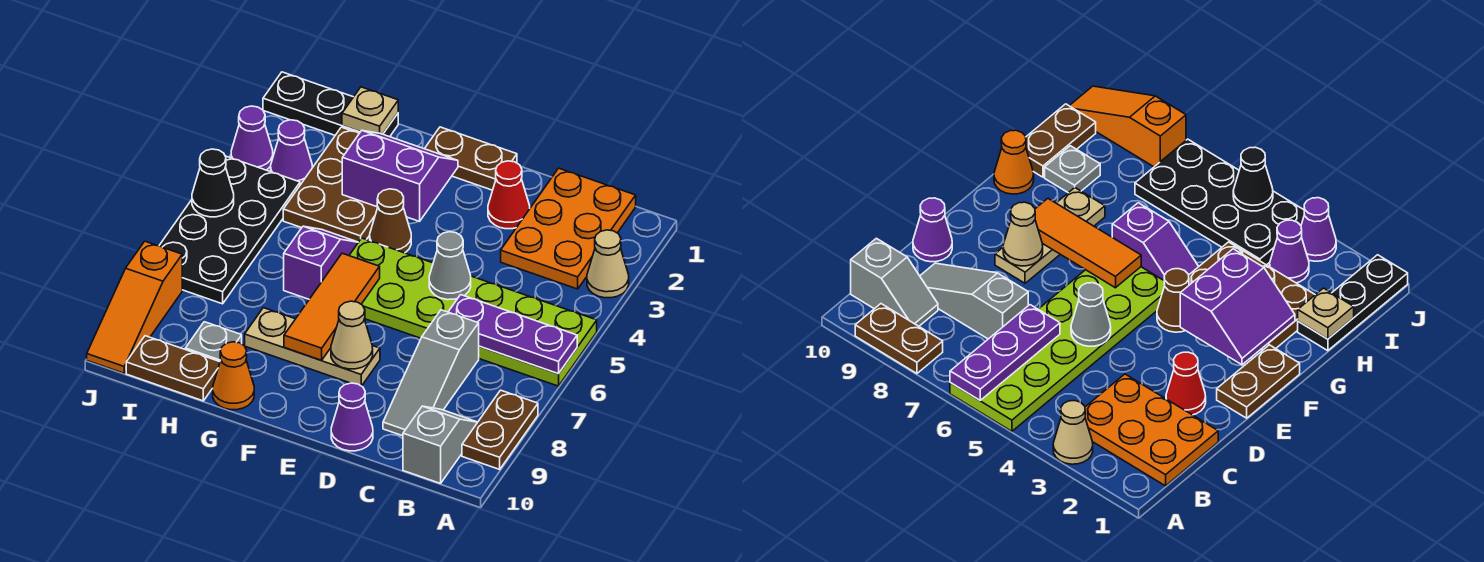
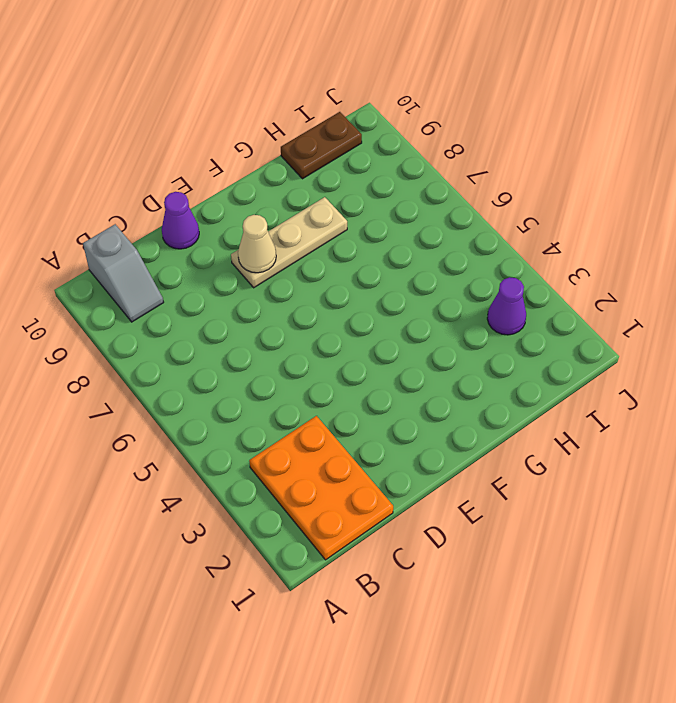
none -> tan 1x1 cone [587,230,629,298]
none -> lime 2x6 plate [349,238,597,386]
none -> brown 1x2 plate [462,390,538,469]

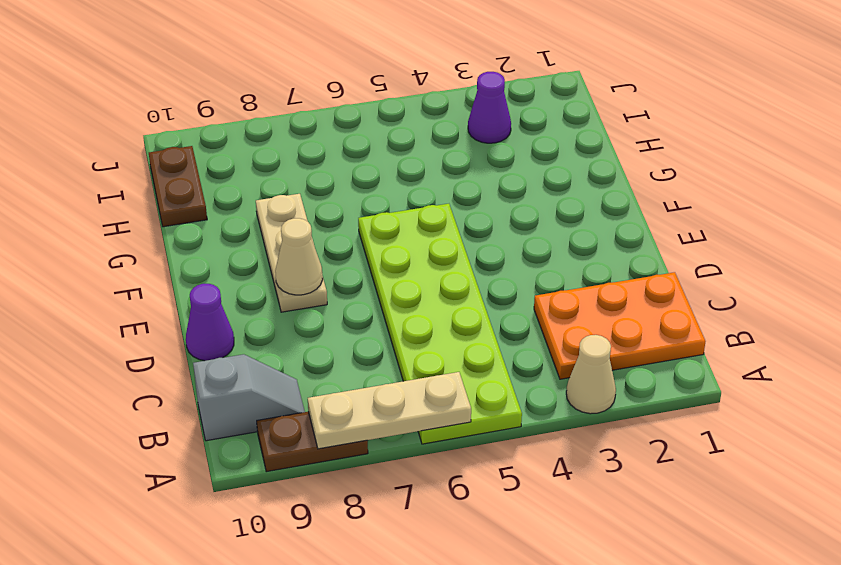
tan 1x3 plate [308,372,471,449] -> purple 1x3 plate [449,295,577,374]
none -> grey 1x3 slope [383,310,479,436]
none -> red 1x1 cone [488,161,530,229]
none -> brown 1x2 plate [425,127,517,190]

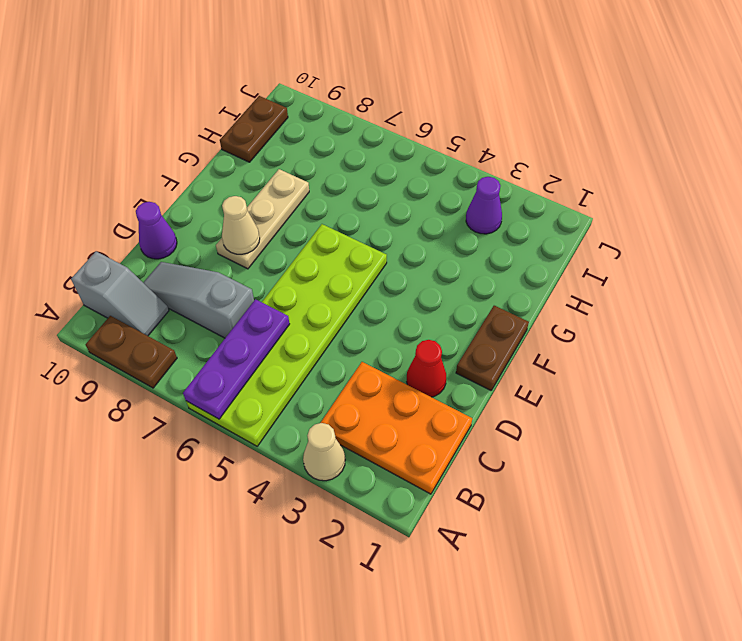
none -> brown 1x1 cone [370,189,411,253]
none -> brown 2x3 plate [283,127,378,242]
none -> purple 1x2 slope [284,226,358,299]

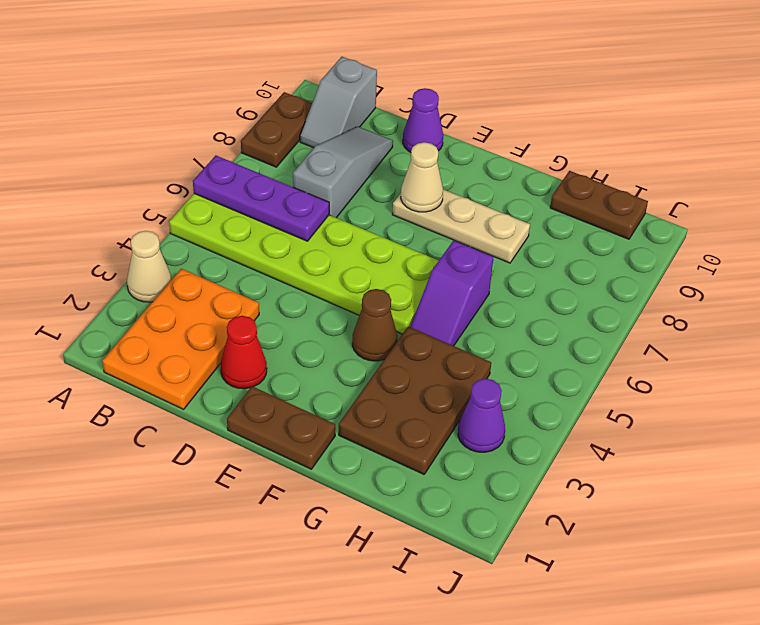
none -> orange 1x1 cone [213,342,254,410]
none -> black 1x3 plate [263,72,398,137]
none -> grey 1x1 plate [185,322,242,362]

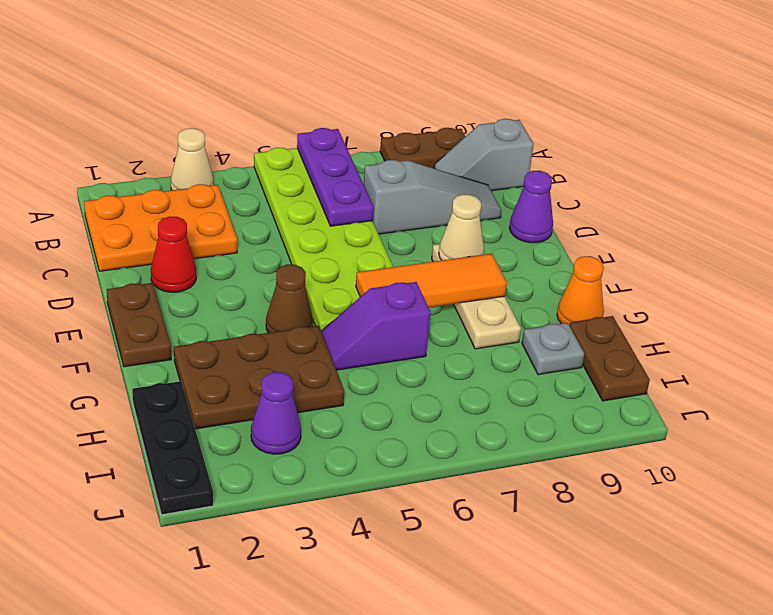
none -> black 2x4 plate [159,156,300,304]
none -> purple 1x1 cone [231,106,273,170]
none -> orange 1x3 slope [87,241,182,373]

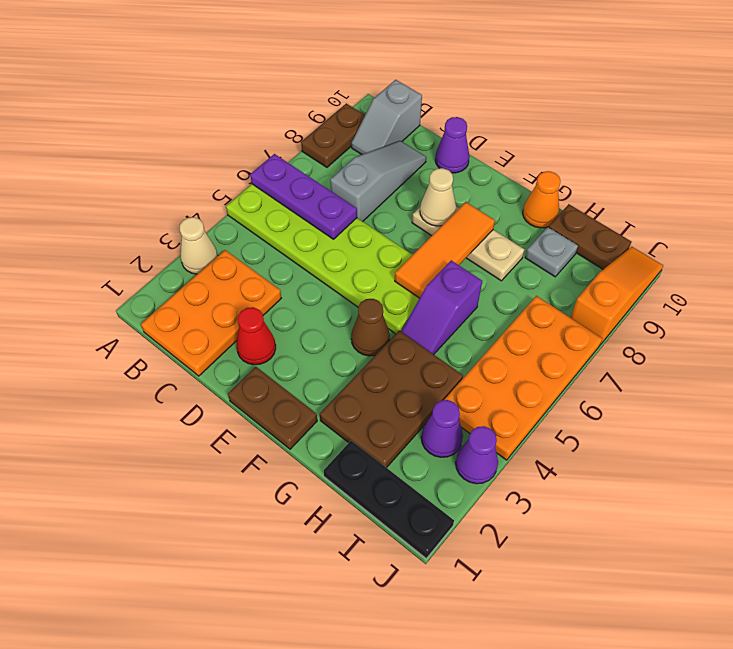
orange 2x4 plate [444,296,602,460] -> black 2x4 plate [159,156,300,304]
none -> grey 1x1 cone [429,232,471,300]
none -> purple 2x2 slope [342,131,458,221]
none -> tan 1x1 plate [342,87,398,134]

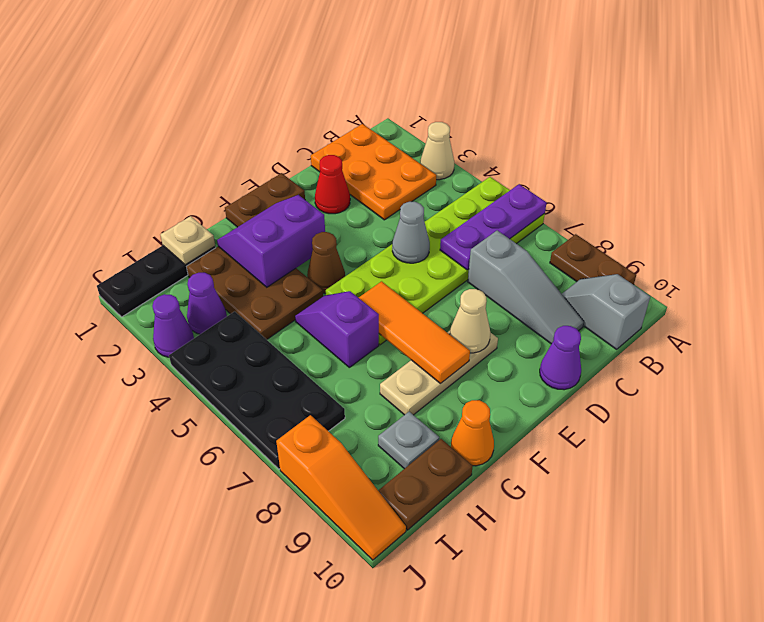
none -> black 1x1 cone [192,149,234,217]

